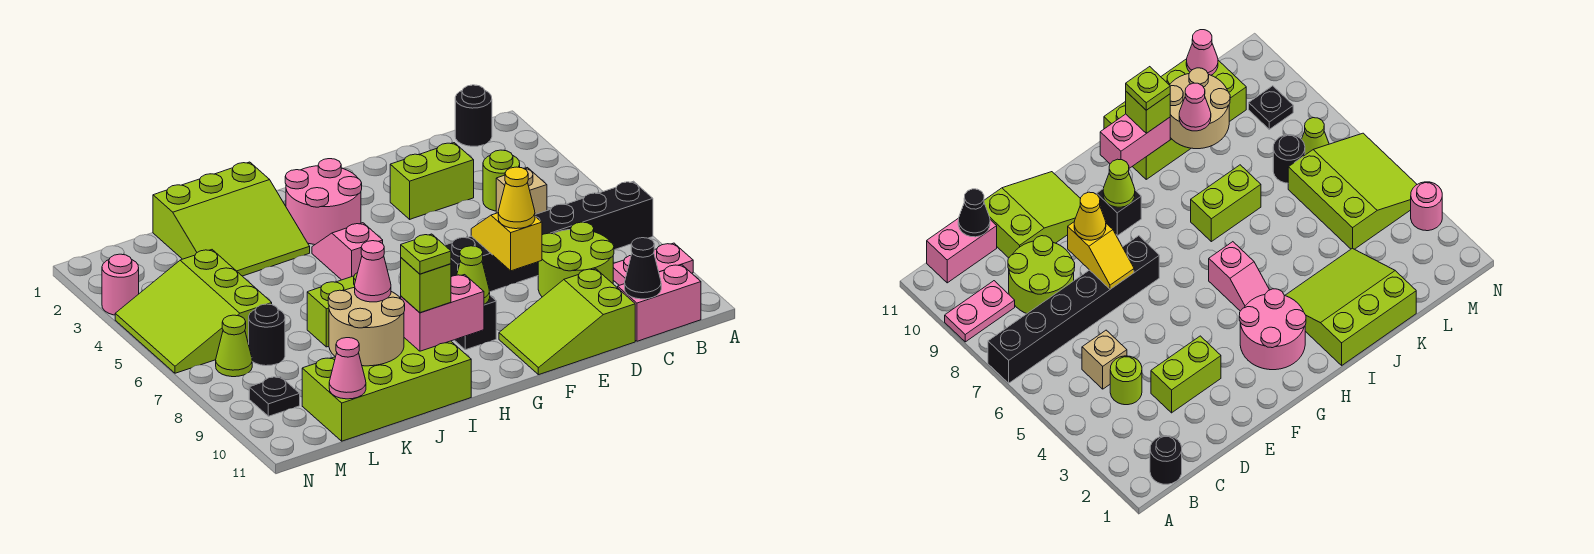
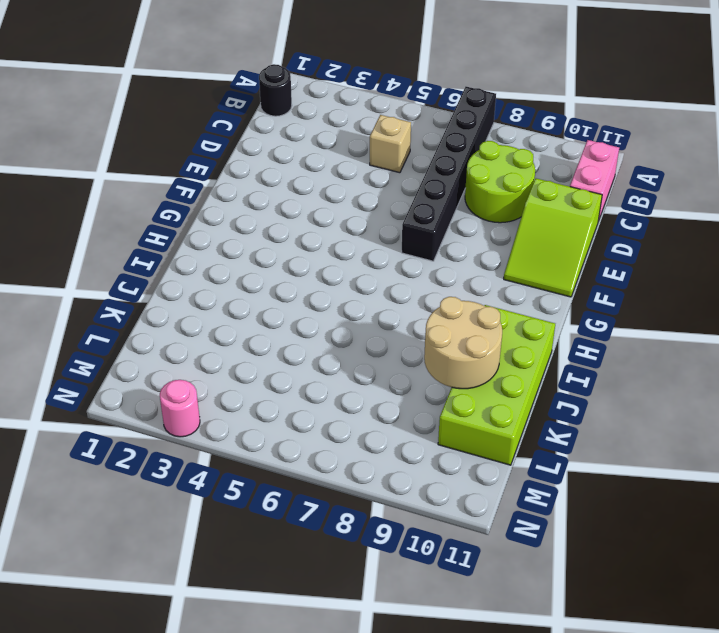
none -> pink 1x2 plate [613,243,693,285]
none -> lime 1x1 round brick [483,150,520,211]
none -> lime 1x2 brick [390,143,474,219]
none -> pink 2x2 round brick [285,159,362,245]

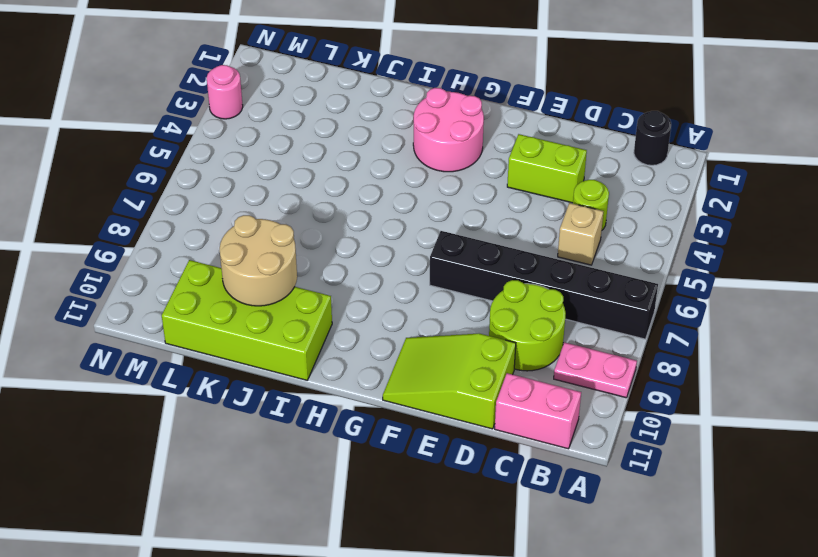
none -> black 1x1 brick [455,296,496,350]
none -> pink 1x2 slope [312,223,383,280]
none -> lime 3x3 slope [153,162,310,276]
none -> lime 1x2 brick [307,273,357,347]

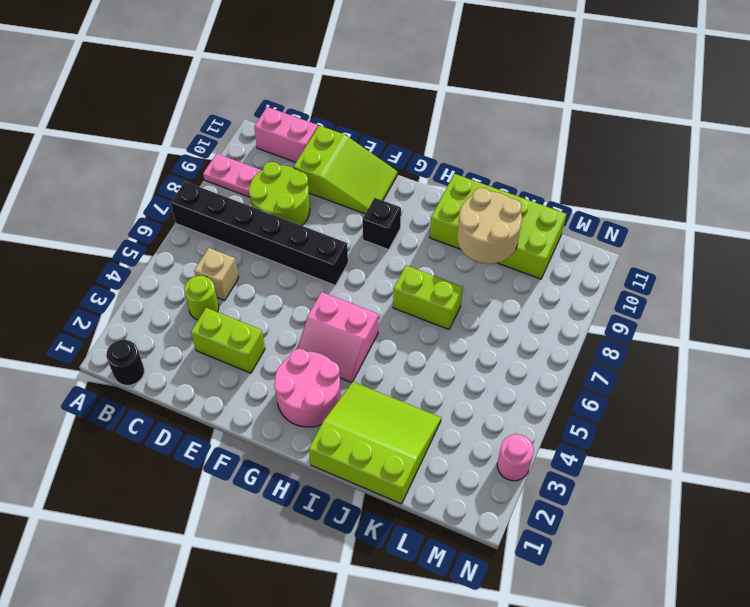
pink 2x2 slope [298,292,378,383] -> pink 1x2 slope [312,223,383,280]
none -> lime 3x3 slope [115,250,272,373]
none -> black 1x1 round brick [249,304,285,366]
none -> lime 1x1 cone [216,315,252,377]
none -> black 1x1 plate [249,376,300,416]

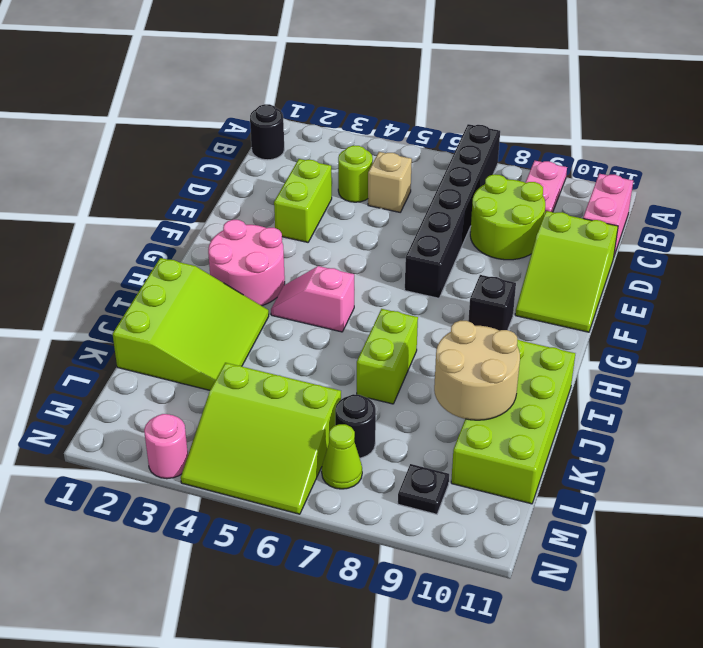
none -> black 1x1 cone [625,238,661,299]
none -> yellow 1x2 slope [471,213,542,271]
none -> lime 1x1 cone [457,246,490,304]
none -> pink 1x2 brick [401,275,484,351]

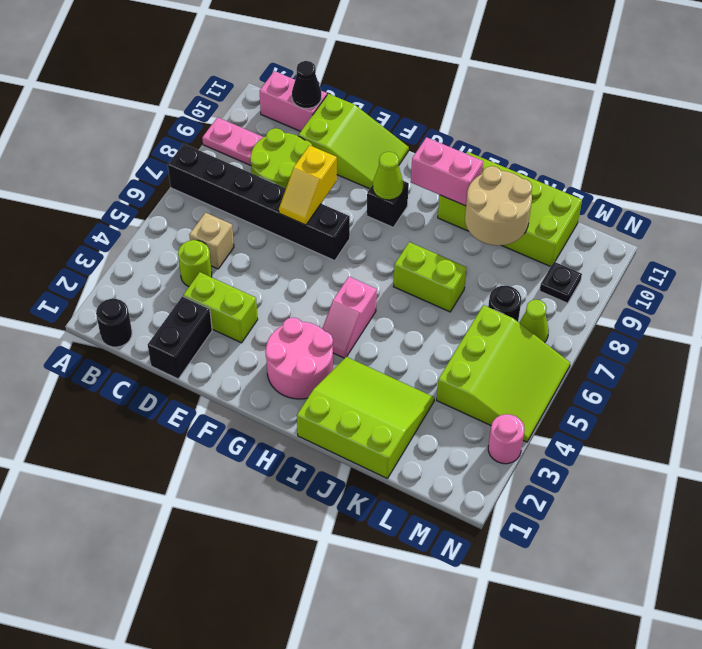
black 1x2 brick [148,296,212,379] -> none
none -> pink 1x1 cone [329,338,366,399]
none -> yellow 1x1 cone [498,167,535,229]
none -> lime 1x1 brick [401,258,451,313]
none -> pink 1x1 cone [355,241,391,302]

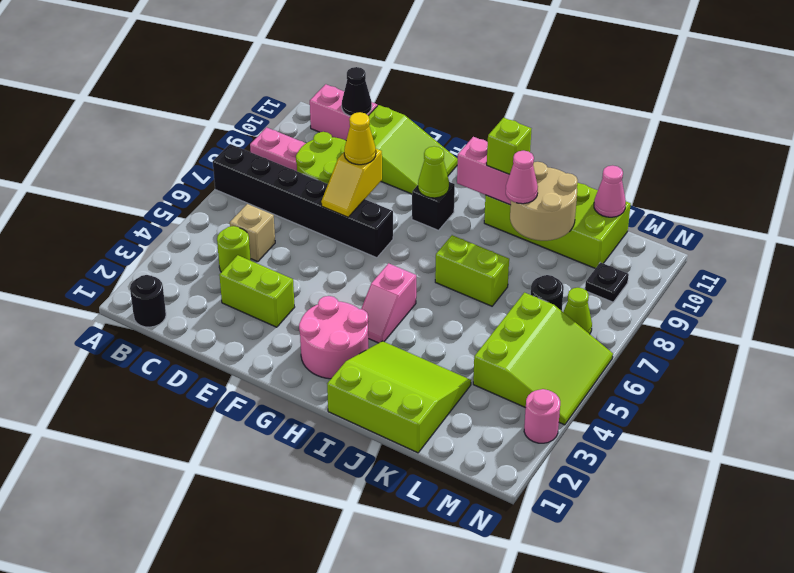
none -> lime 1x1 plate [401,234,451,274]

